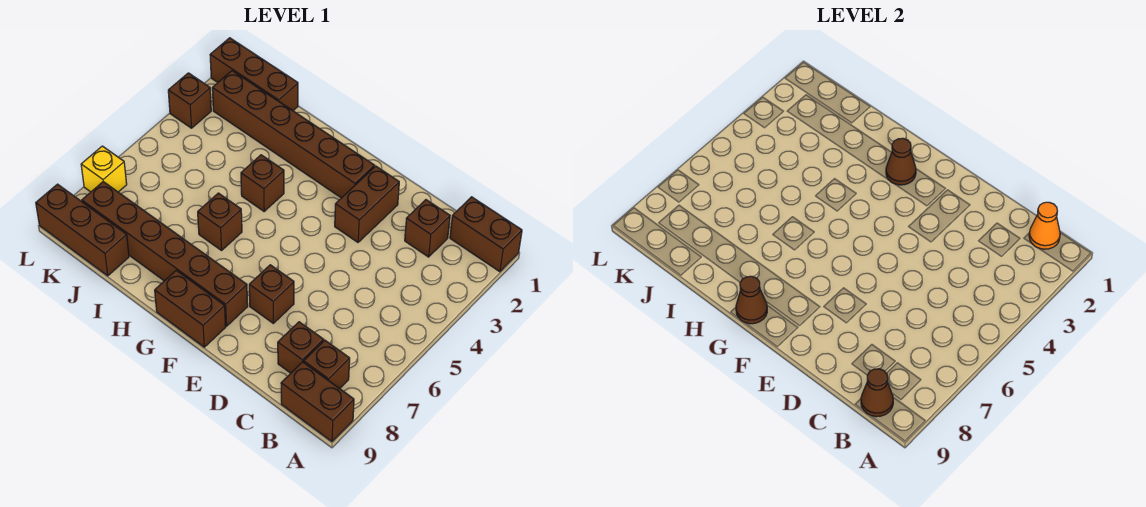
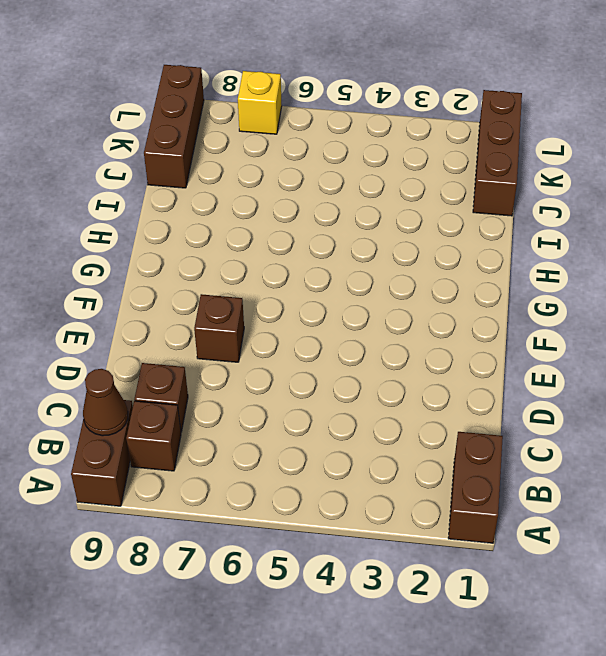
none -> brown 1x1 brick [405,200,450,257]
none -> brown 1x2 brick [335,166,399,242]
none -> brown 1x6 brick [212,71,374,198]

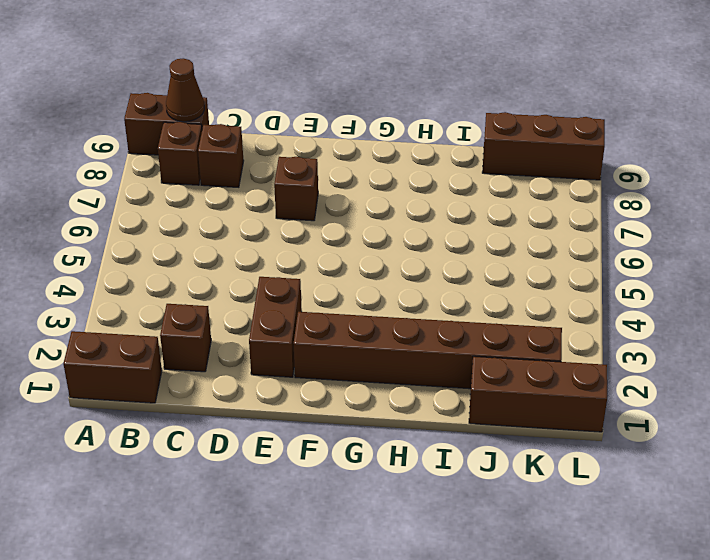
none -> brown 1x6 brick [82,182,248,326]
none -> brown 1x2 brick [155,270,226,347]
none -> brown 1x1 brick [241,155,284,211]

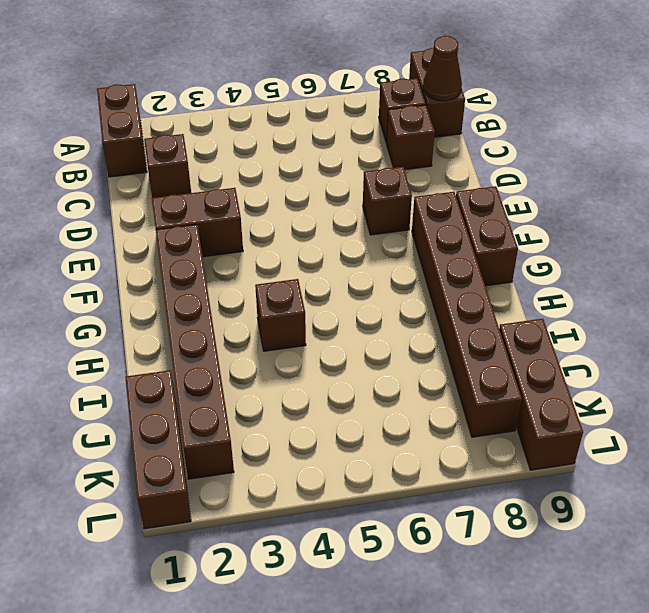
none -> brown 1x1 brick [198,193,242,250]
none -> brown 1x1 brick [168,73,211,128]
none -> yellow 1x1 brick [81,146,127,192]

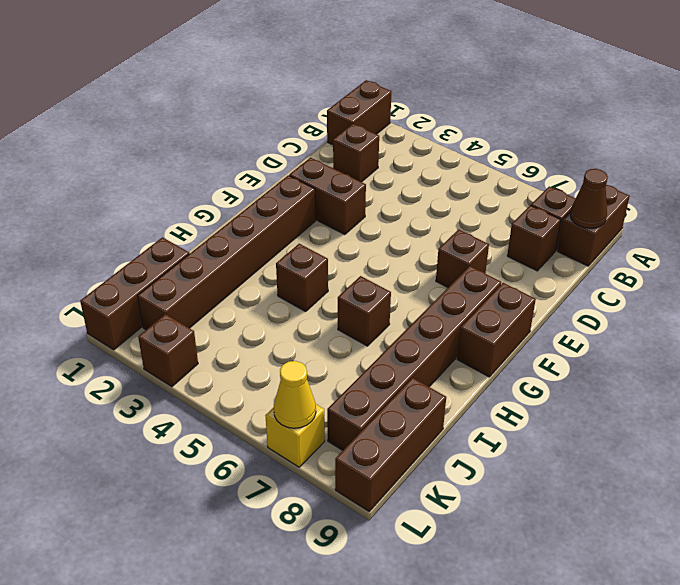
yellow 1x1 cone [274,361,316,428] -> none
none -> orange 1x1 cone [1029,202,1060,249]
none -> brown 1x1 cone [886,138,916,185]
none -> brown 1x1 cone [736,276,767,324]

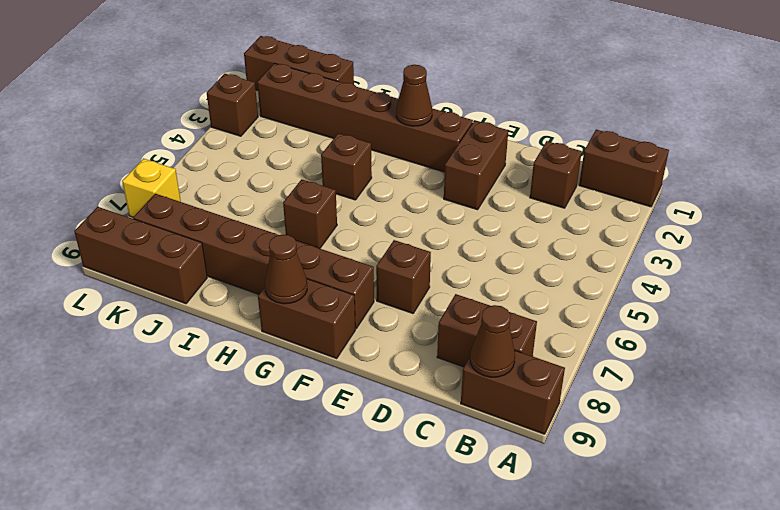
none -> orange 1x1 cone [1029,202,1060,249]

